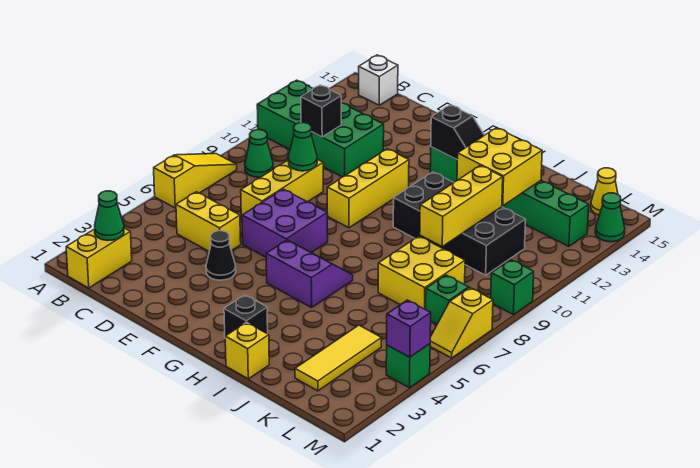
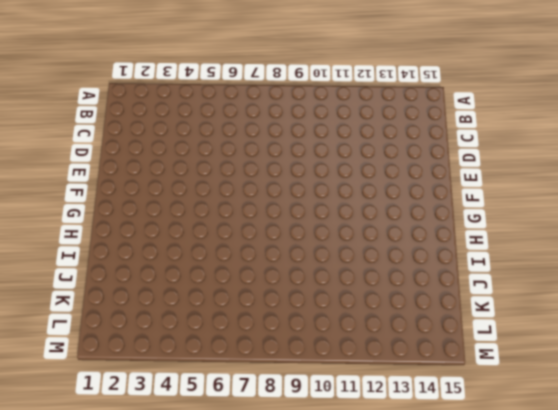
none -> yellow 1x3 slope [154,154,237,208]
none -> green 2x4 brick [257,80,384,177]
none -> yellow 1x2 brick [66,228,132,288]
none -> green 1x1 cone [245,130,273,177]

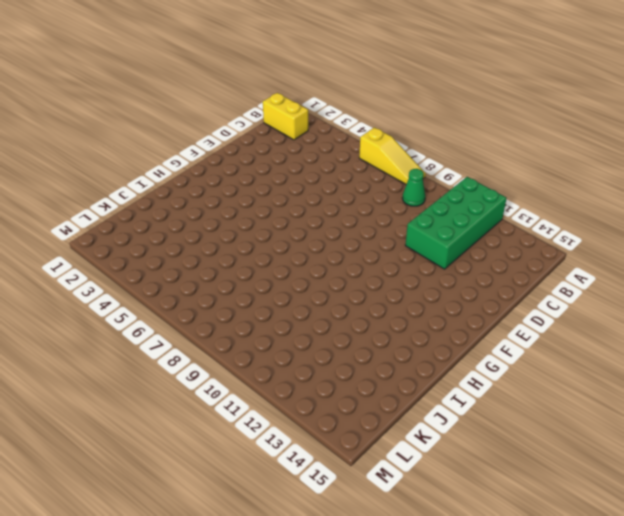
none -> white 1x1 brick [359,55,398,105]
none -> yellow 1x2 brick [176,192,241,251]
none -> yellow 1x3 brick [241,159,323,219]
none -> black 1x1 cone [206,231,236,280]

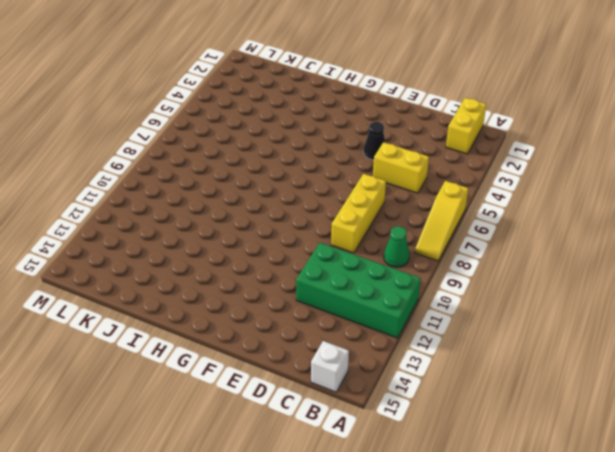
none -> purple 2x2 brick [242,189,328,257]
none -> yellow 1x3 brick [327,149,409,228]
none -> purple 2x2 slope [266,240,353,308]
none -> green 1x6 brick [430,147,589,247]

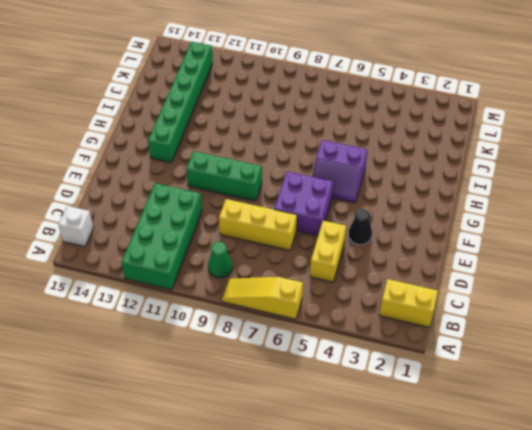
green 1x3 brick [186,151,262,201] -> yellow 1x3 brick [327,149,409,228]
purple 2x2 slope [313,140,367,203] -> purple 2x2 slope turned to [266,240,353,308]
none -> black 1x1 brick [224,295,268,336]
none -> black 2x4 brick [393,172,526,275]
none -> yellow 1x1 brick [225,322,269,379]
none -> yellow 2x2 brick [378,236,465,310]

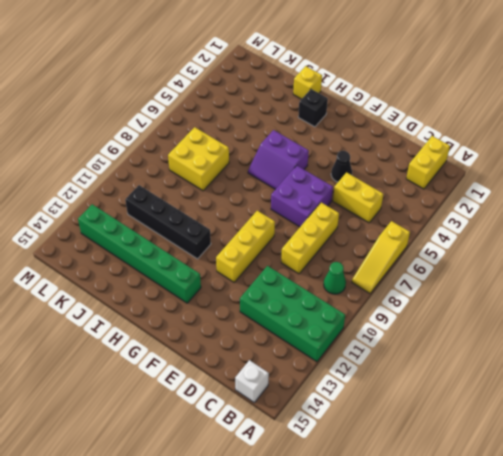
black 1x4 brick [125,185,211,259] -> black 2x4 brick [393,172,526,275]
none -> yellow 1x3 tile [295,325,381,391]
none -> green 1x1 brick [426,275,469,324]
none -> yellow 1x1 cone [591,168,618,215]
none -> green 1x1 brick [386,344,430,388]

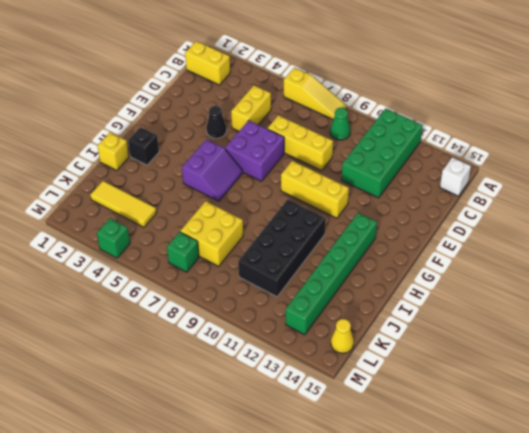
none -> yellow 1x2 slope [430,288,493,358]
none -> green 1x1 brick [491,260,534,315]
none -> green 1x1 cone [595,193,625,242]
none -> green 1x1 cone [95,191,124,241]

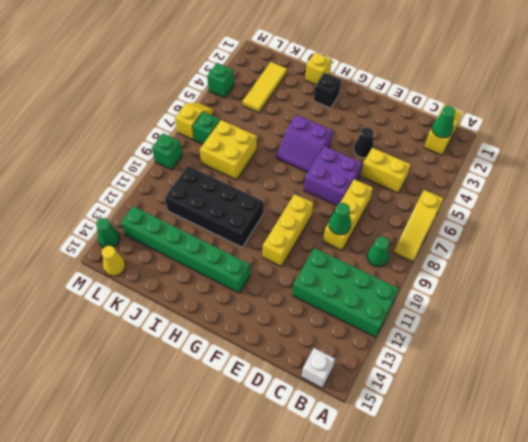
none -> black 1x1 brick [301,85,341,137]
none -> black 1x2 slope [431,105,484,160]
none -> yellow 2x2 brick [457,128,542,206]
none -> yellow 1x3 brick [420,166,503,246]

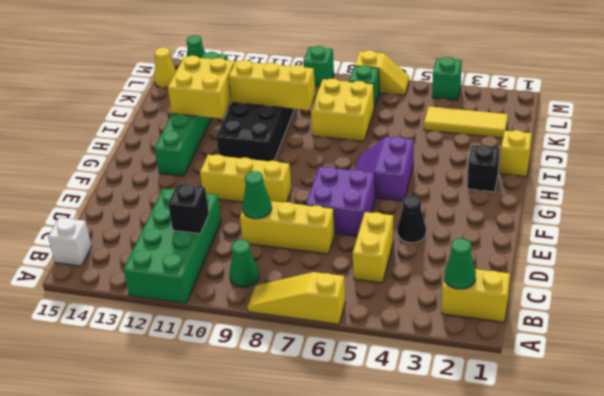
none -> black 1x2 slope [431,105,484,160]
none -> purple 1x1 brick [387,300,431,357]

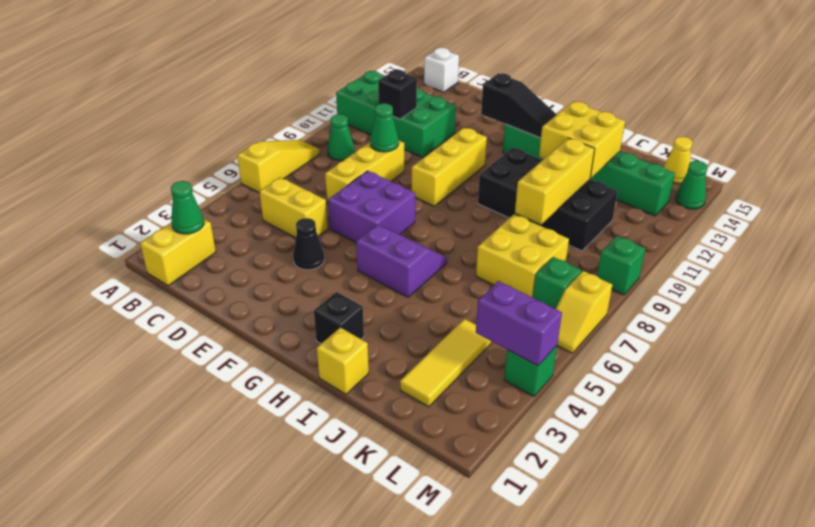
black 1x3 slope [481,73,557,138] -> black 1x2 slope [431,105,484,160]
purple 1x2 brick [476,281,562,366] -> purple 1x1 brick [387,300,431,357]

